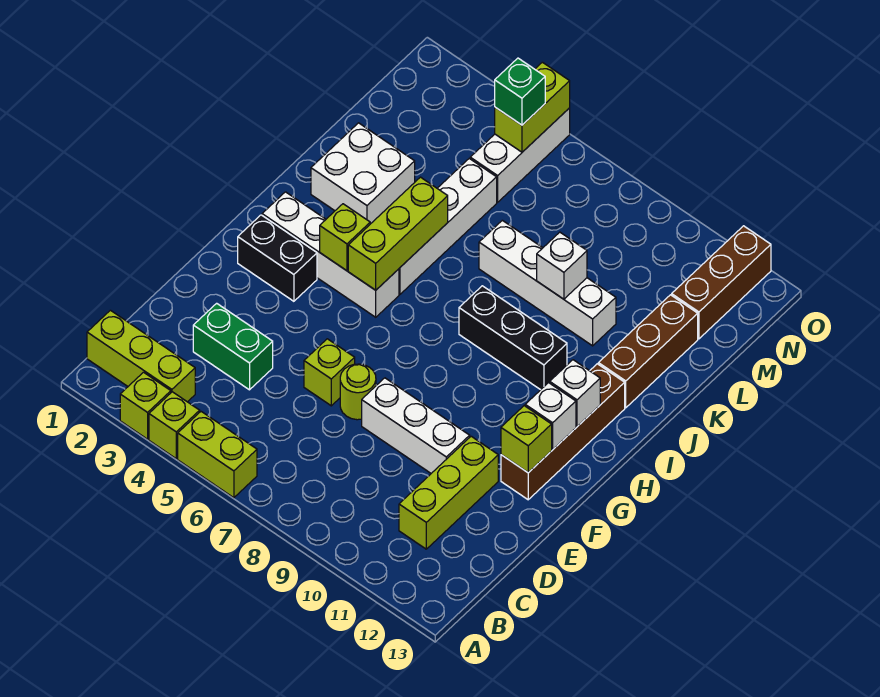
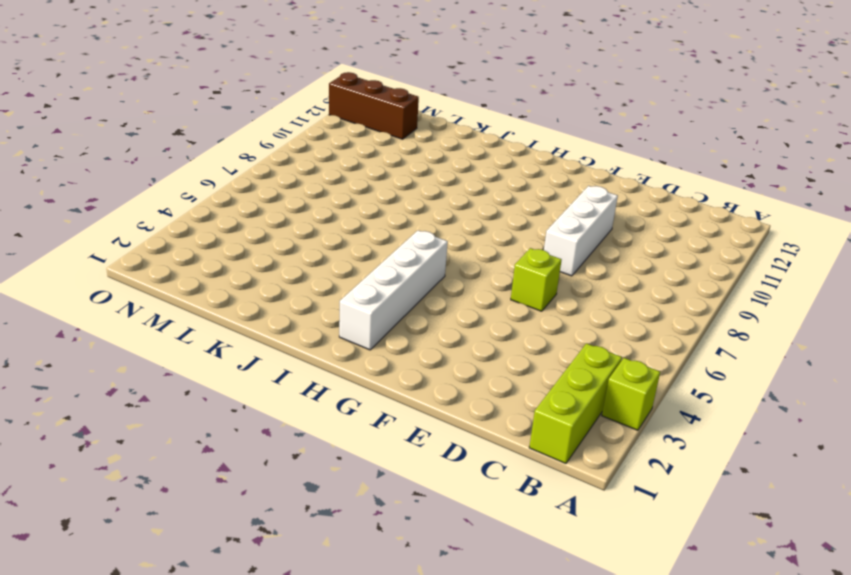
none -> lime 1x1 brick [149,392,200,459]
none -> lime 1x2 brick [178,412,257,498]
none -> lime 1x3 brick [399,436,498,549]

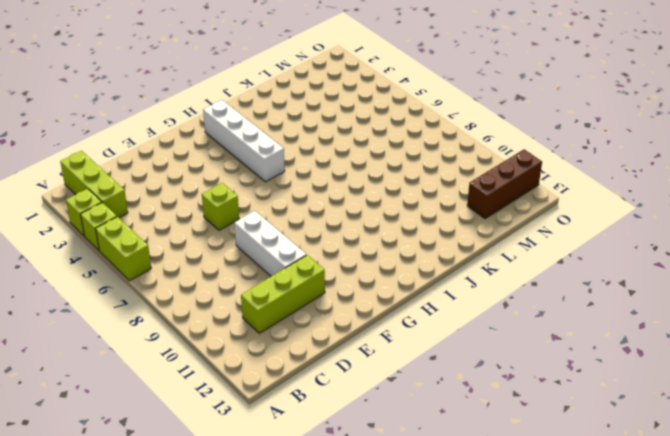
none -> green 1x2 brick [193,303,273,390]
none -> lime 1x1 round brick [340,364,376,420]
none -> brown 1x4 brick [501,364,625,500]

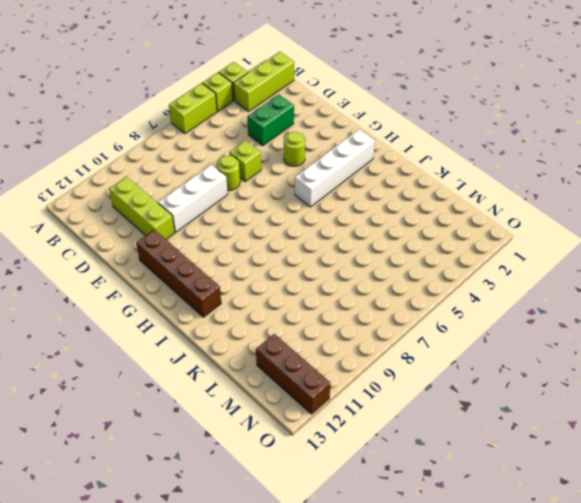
lime 1x1 round brick [284,132,305,166] -> none
none -> black 1x2 brick [238,215,317,301]
none -> white 1x4 brick [399,159,497,294]
none -> black 1x3 brick [459,286,567,390]

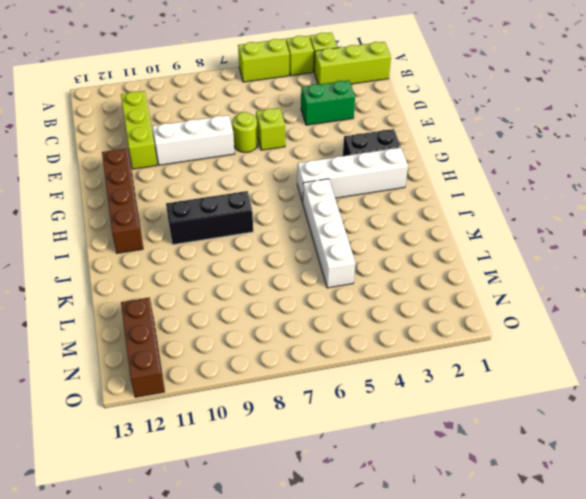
none -> white 2x2 brick [311,123,415,224]
none -> brown 1x3 brick [598,295,698,408]
none -> white 1x4 brick [479,220,616,346]

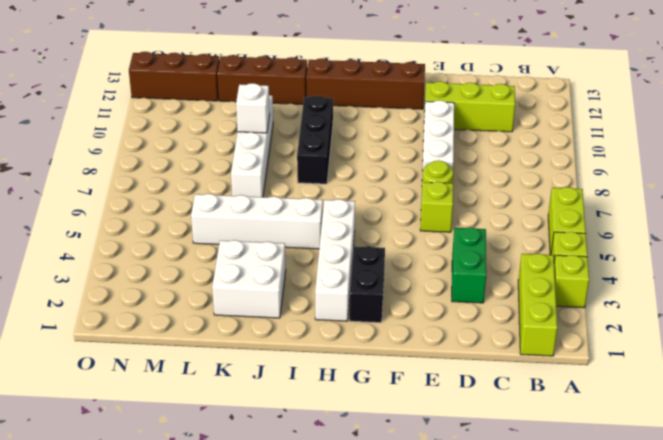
none -> white 1x3 brick [470,108,570,202]
none -> lime 1x1 brick [501,406,552,473]
none -> white 1x1 brick [525,383,576,449]

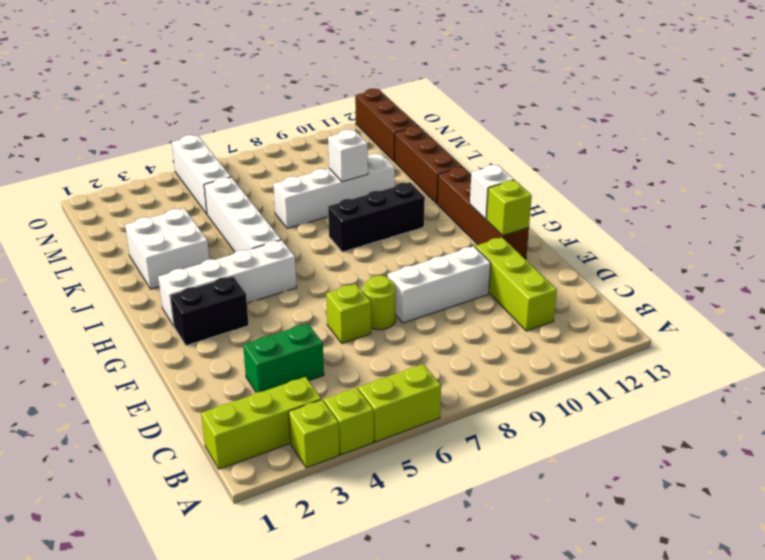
none -> lime 1x1 brick [320,204,370,271]
none -> lime 1x3 brick [348,177,448,290]
none -> white 1x1 brick [550,360,600,426]

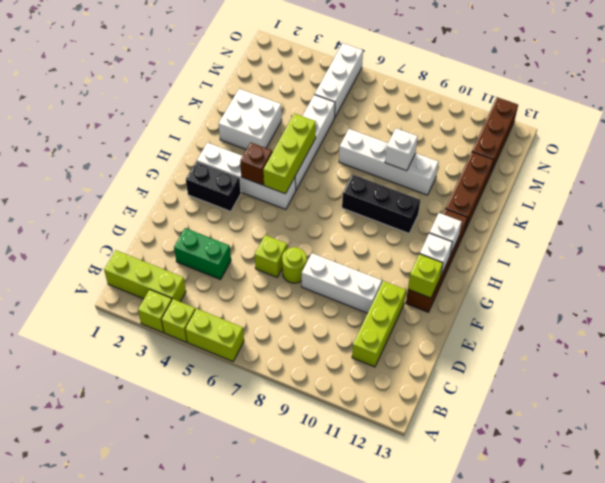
brown 1x1 brick [240,143,272,185] -> lime 1x1 brick [320,204,370,271]
none -> lime 1x2 brick [495,62,570,152]
none -> green 1x1 brick [495,58,545,125]

